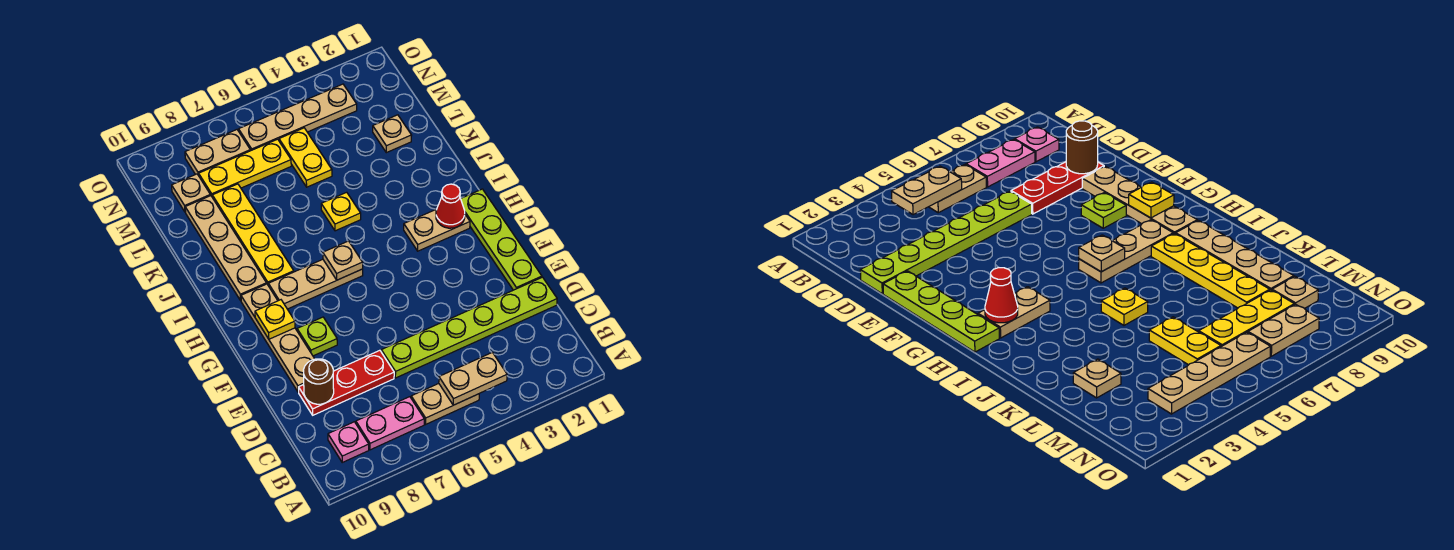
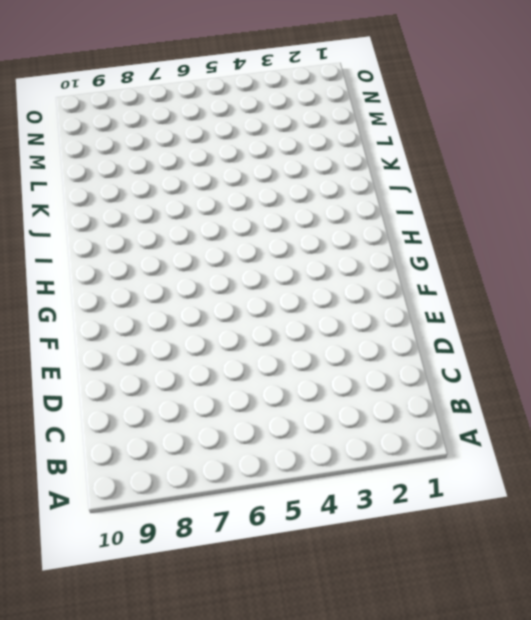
none -> tan 1x2 plate [411,384,479,424]
none -> pink 1x2 plate [356,397,424,450]
none -> pink 1x1 plate [328,422,369,462]

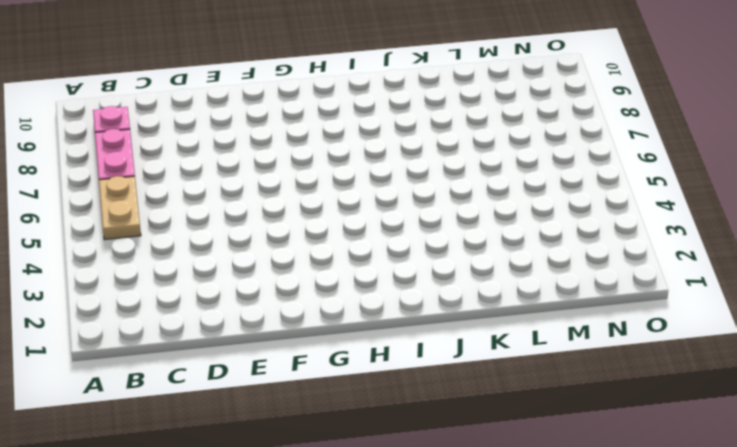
none -> lime 1x6 plate [381,277,557,378]
none -> red 1x3 plate [299,350,394,415]
none -> lime 1x4 plate [461,189,542,290]

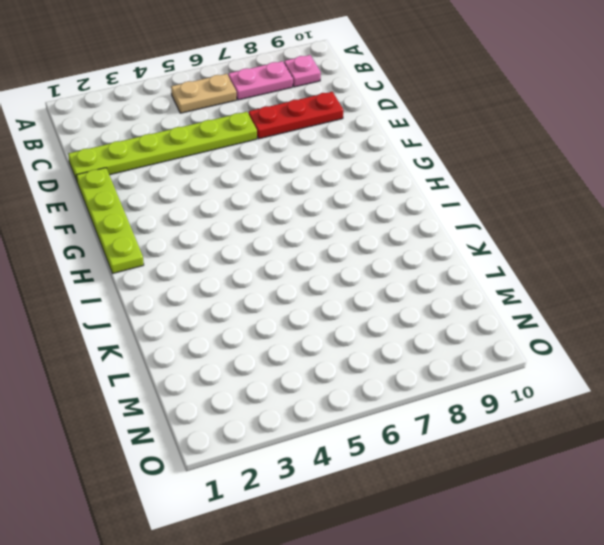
none -> tan 1x4 plate [241,284,314,392]
none -> lime 1x1 plate [297,317,337,356]
none -> tan 1x2 plate [404,209,470,251]

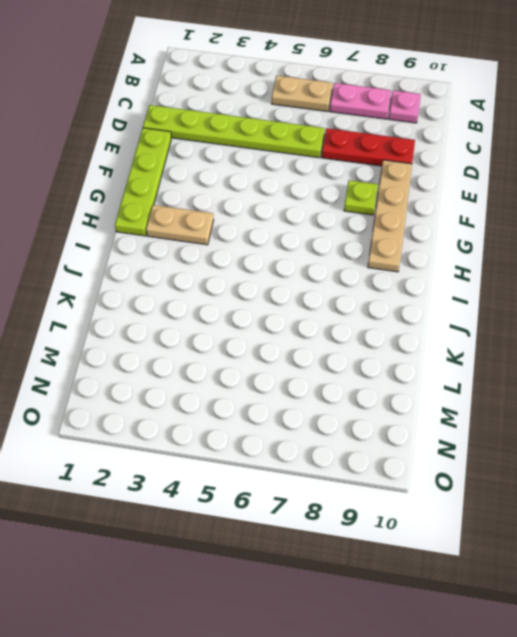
none -> tan 1x3 plate [268,259,363,309]
none -> yellow 1x4 plate [212,184,294,286]
none -> tan 1x4 plate [185,196,266,301]

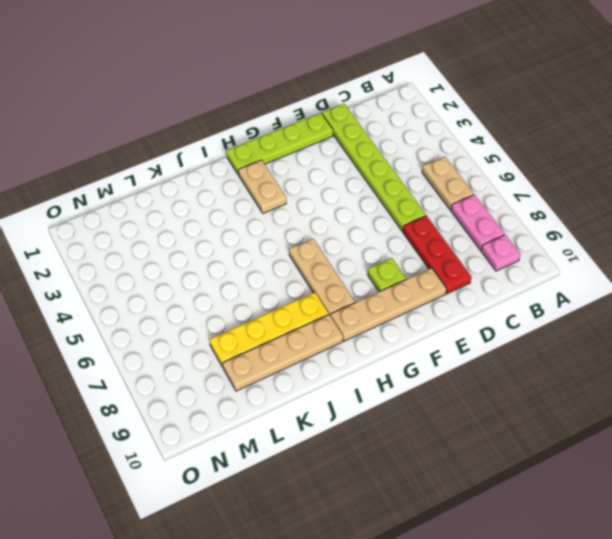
none -> yellow 1x1 plate [321,192,361,231]
none -> tan 1x1 plate [373,115,412,153]
none -> yellow 1x2 plate [279,128,332,187]

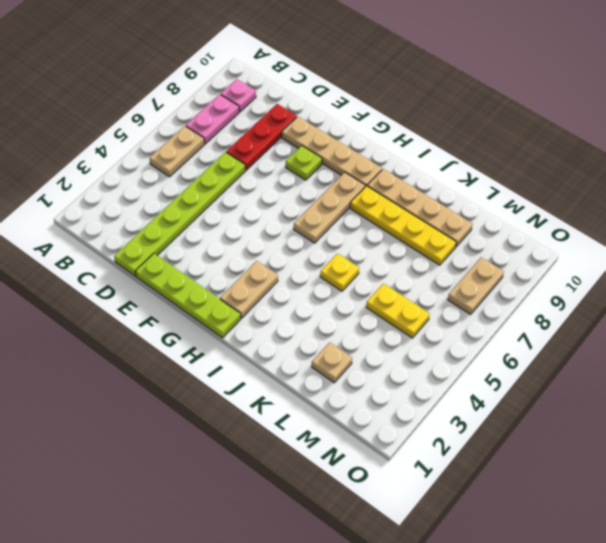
none -> yellow 1x3 plate [199,139,291,196]
none -> tan 1x1 plate [172,174,210,212]
none -> tan 1x4 plate [239,84,357,151]

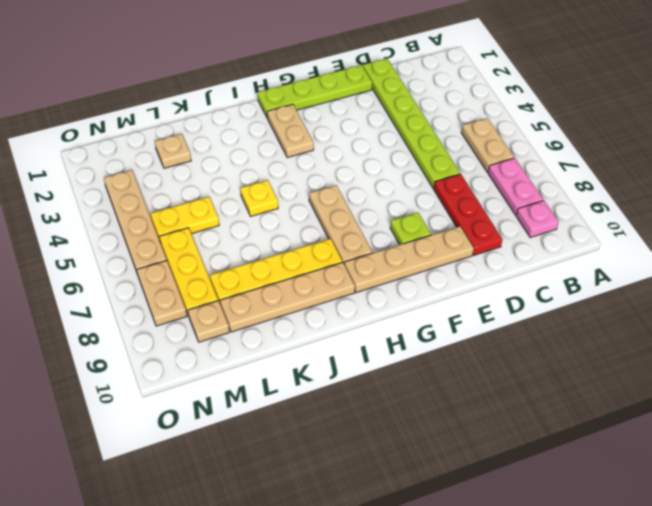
none -> tan 1x2 plate [439,352,507,405]
none -> brown 1x1 round brick [304,359,334,404]
none -> yellow 1x1 plate [255,300,295,339]

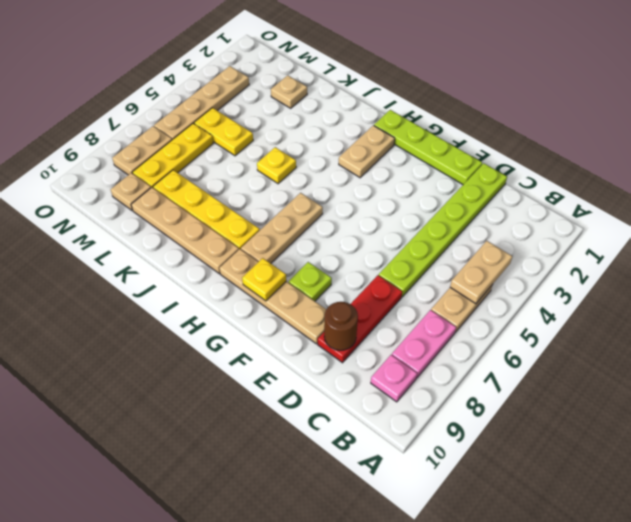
none -> red 1x1 cone [436,184,465,228]
none -> tan 1x1 plate [323,241,363,280]

